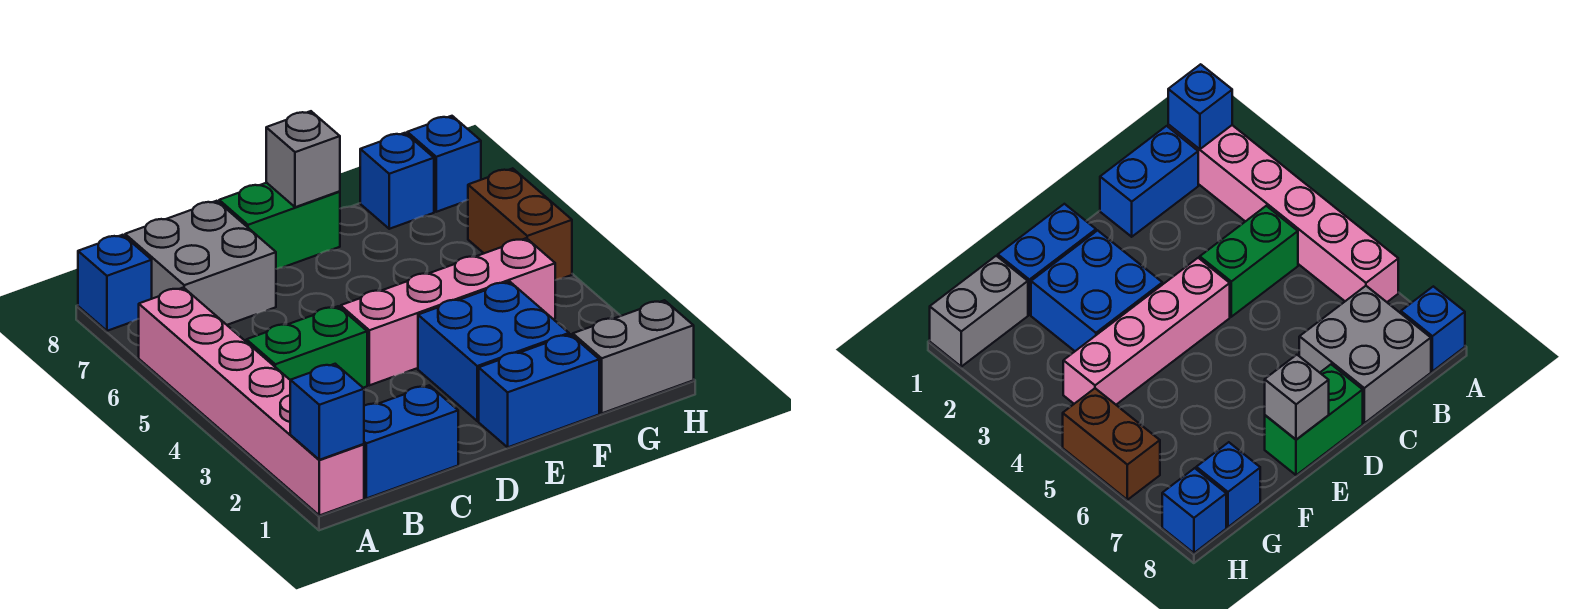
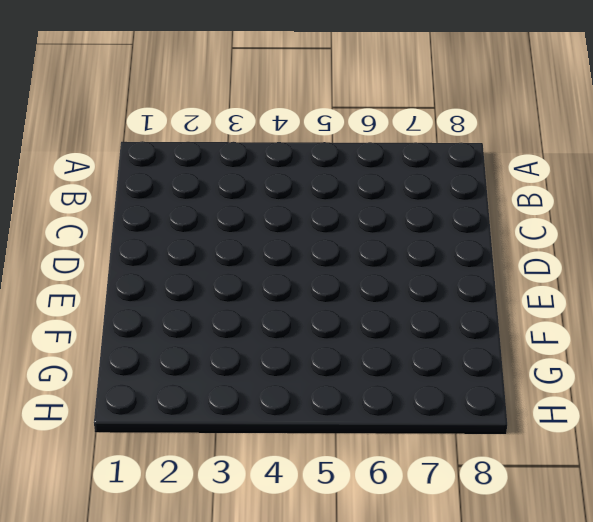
none -> pink 1x6 brick [139,288,364,515]
none -> blue 1x1 brick [78,235,152,331]
none -> blue 1x2 brick [364,385,458,498]

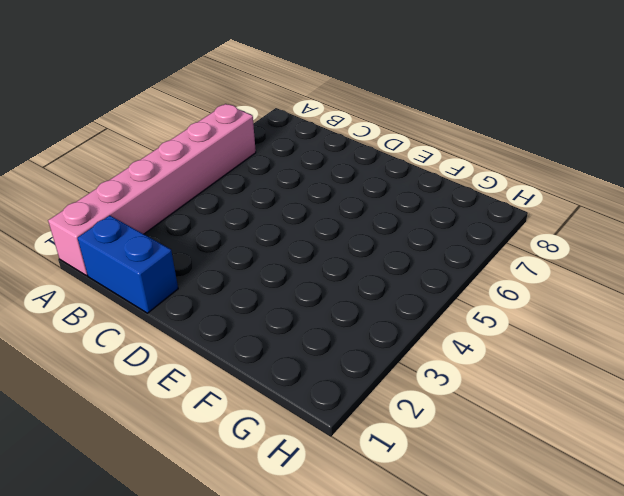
none -> blue 1x1 brick [78,235,152,331]
none -> green 1x2 brick [246,306,367,388]
none -> grey 2x2 brick [125,201,276,325]

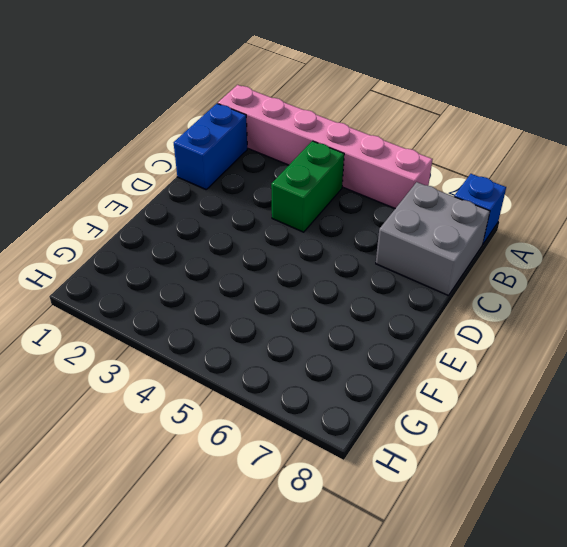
none -> pink 1x4 brick [341,238,555,385]
none -> green 1x2 brick [219,183,340,269]
none -> blue 1x2 brick [479,334,599,447]

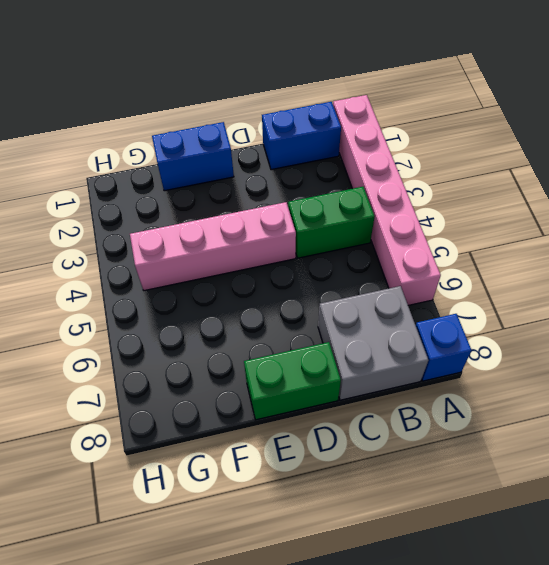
none -> blue 2x2 brick [418,282,569,421]
none -> grey 1x2 brick [573,300,694,413]
none -> blue 1x1 brick [360,133,434,229]

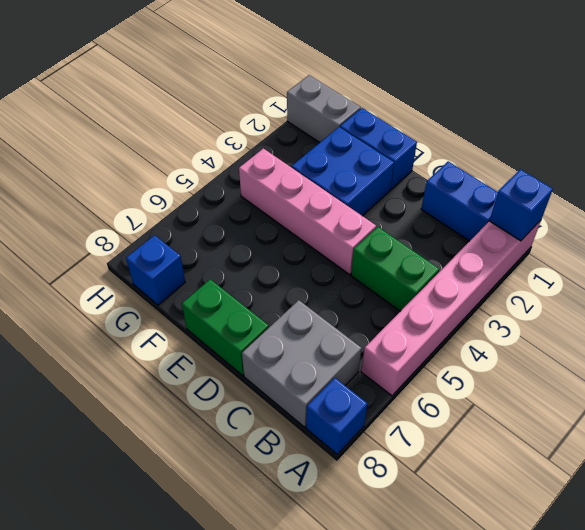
none -> brown 1x2 brick [468,168,572,280]
none -> blue 1x1 brick [407,116,481,212]
none -> grey 1x1 brick [266,111,340,207]

